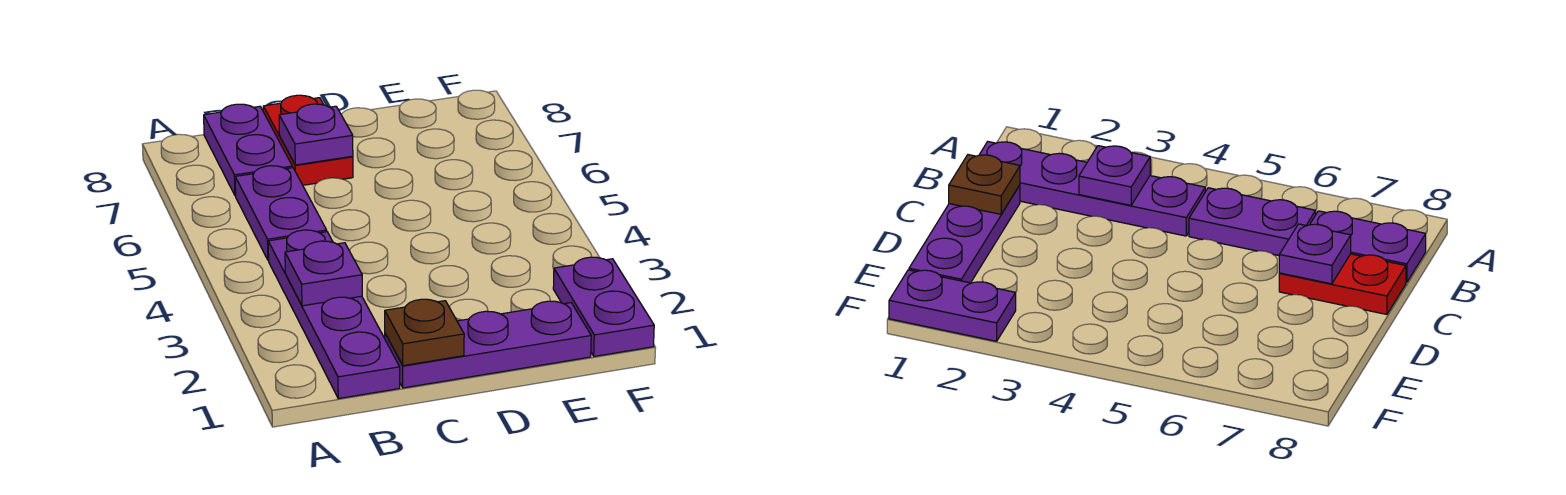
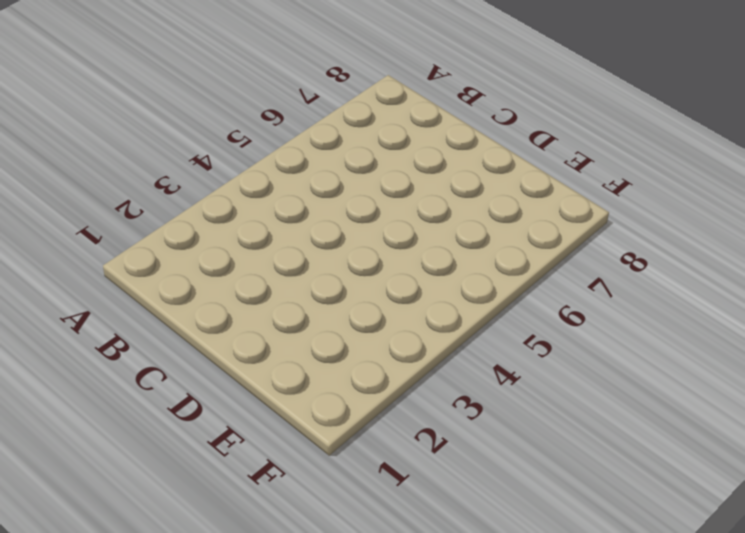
none -> purple 1x4 plate [268,230,400,399]
none -> purple 1x2 plate [235,166,327,260]

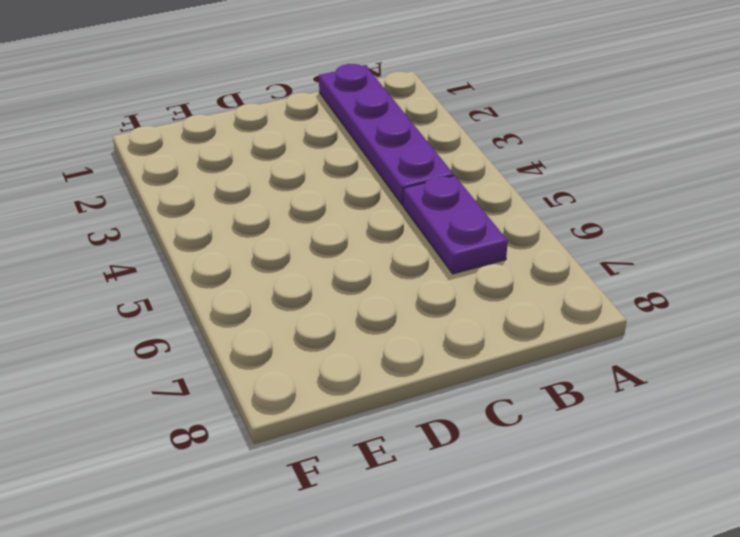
none -> purple 1x2 plate [204,104,292,196]
none -> purple 1x3 plate [385,301,591,388]

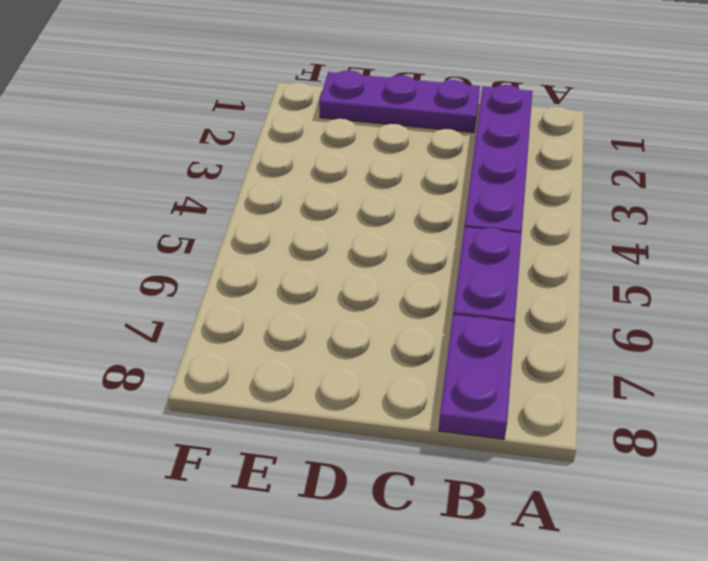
none -> red 1x2 plate [263,95,353,185]
none -> purple 1x2 plate [553,257,654,356]

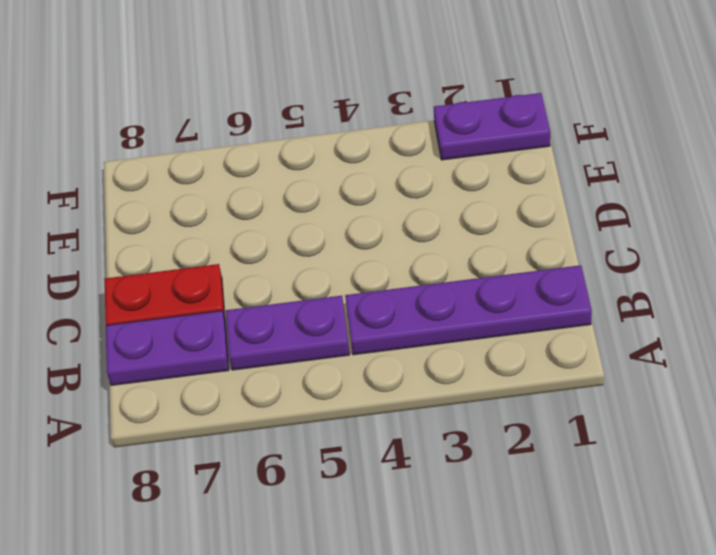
none -> purple 1x3 plate [385,301,591,388]
none -> purple 1x1 plate [285,241,362,306]

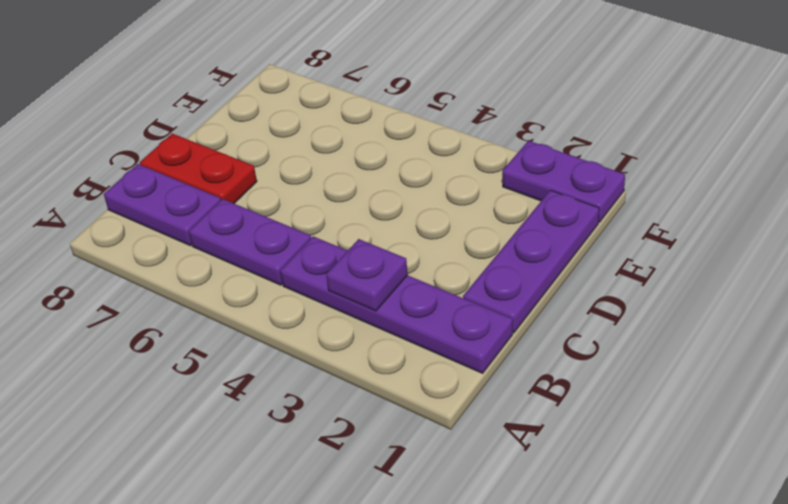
none -> brown 1x1 plate [385,299,464,366]
none -> purple 1x1 plate [279,104,353,165]

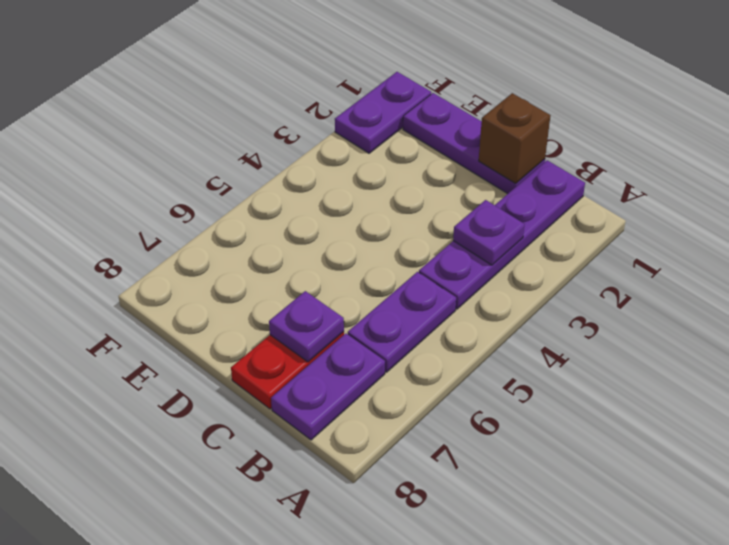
brown 1x1 brick [479,93,551,184] -> brown 1x1 plate [385,299,464,366]

